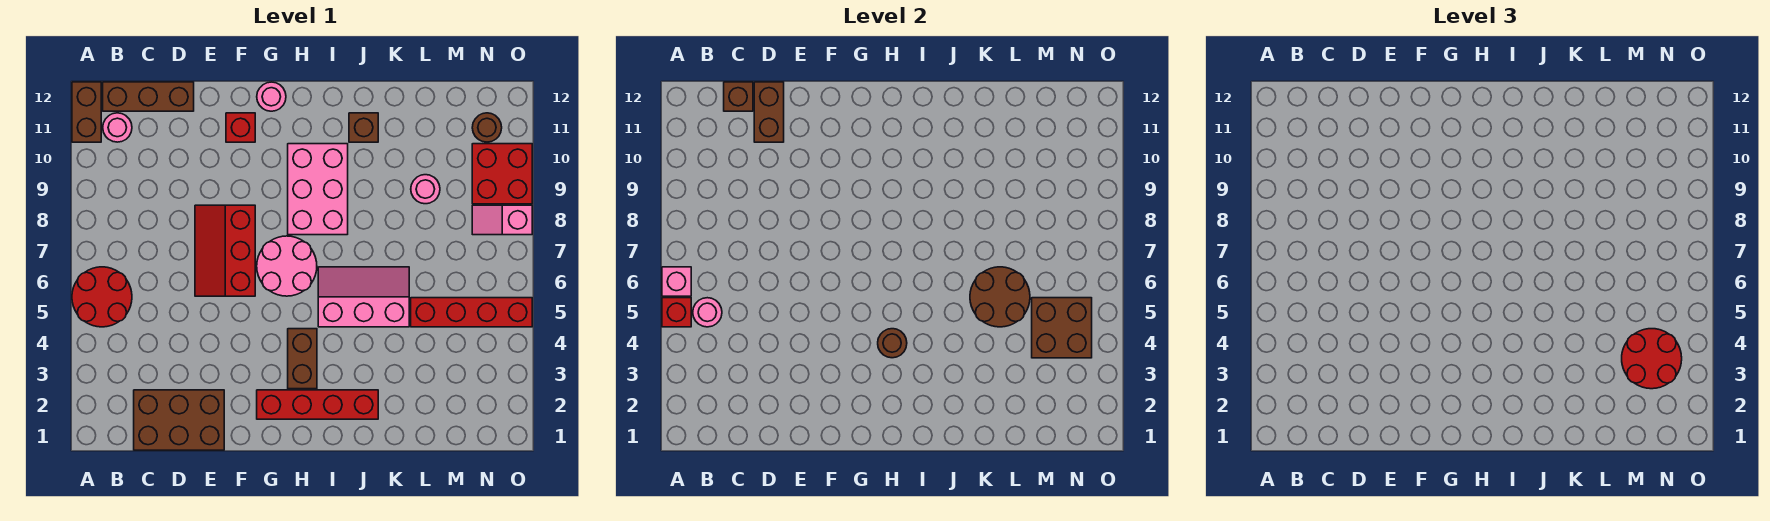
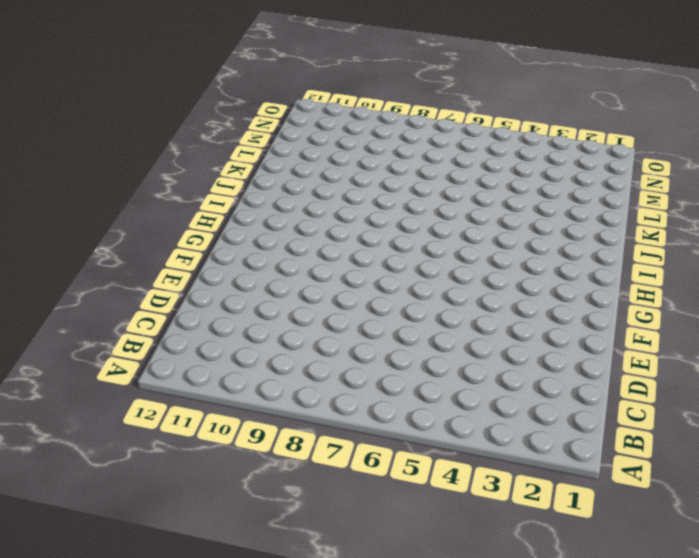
none -> red 2x2 round brick [72,267,132,327]
none -> brown 1x2 brick [72,82,101,142]
none -> pink 1x1 round brick [103,113,132,142]

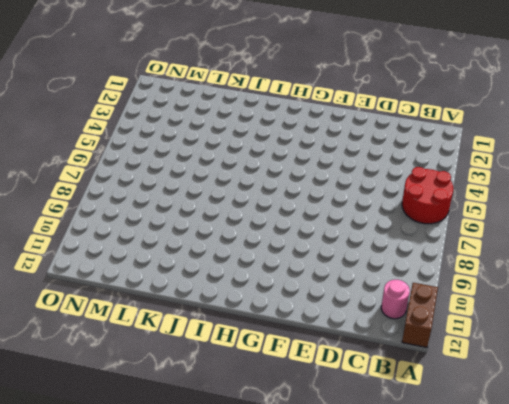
none -> brown 1x3 brick [103,82,194,111]
none -> brown 2x3 brick [134,390,224,450]
none -> red 2x3 slope [195,205,255,296]

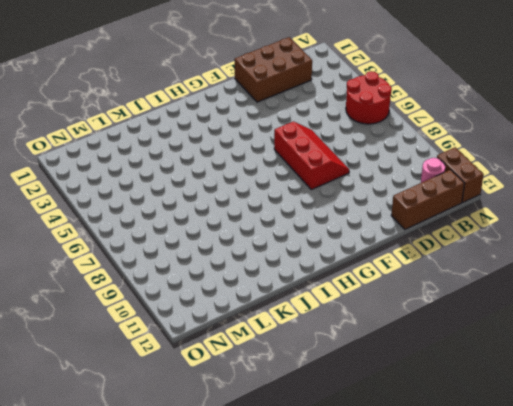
none -> red 1x1 brick [226,113,255,142]
none -> red 1x4 brick [257,390,378,419]
none -> pink 2x2 round brick [257,236,317,296]

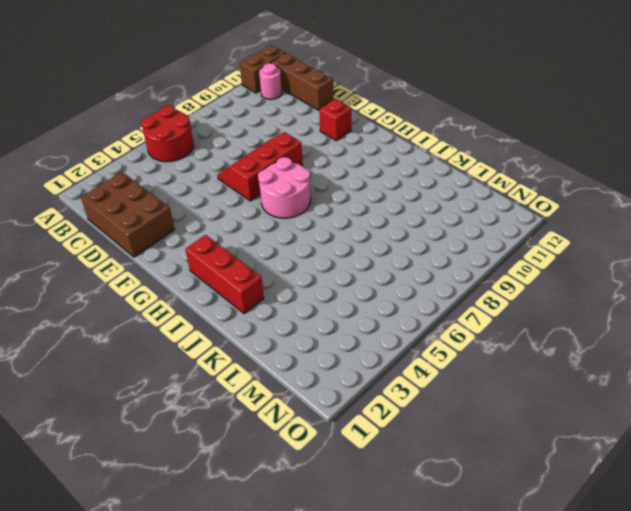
red 1x3 brick [185,235,264,314] -> red 1x4 brick [257,390,378,419]
none -> pink 1x1 round brick [257,82,286,111]
none -> brown 1x2 brick [288,329,317,389]
none -> pink 2x3 brick [288,144,348,235]

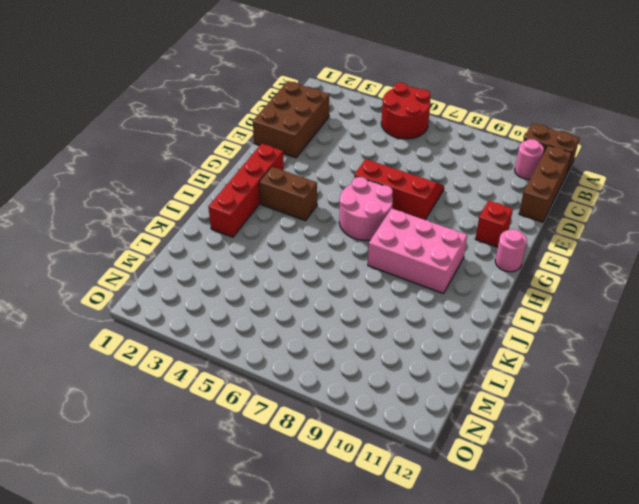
none -> pink 2x3 slope [318,267,409,327]
none -> brown 1x1 brick [349,113,378,142]
none -> red 1x4 brick [411,298,532,327]

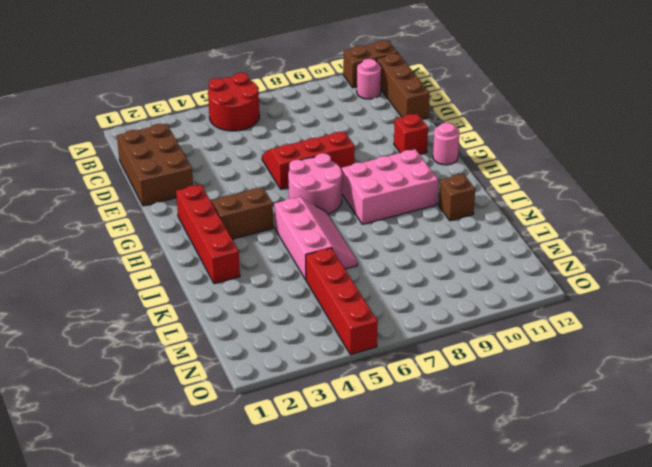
none -> pink 1x1 round brick [411,175,440,204]
none -> pink 1x2 slope [472,205,532,235]
none -> red 2x2 brick [472,144,532,204]

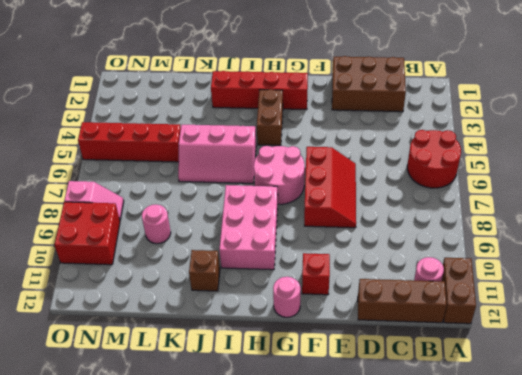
none -> brown 1x1 round brick [472,113,502,142]
none -> red 1x1 brick [662,298,691,327]
none -> pink 1x1 brick [662,267,691,296]

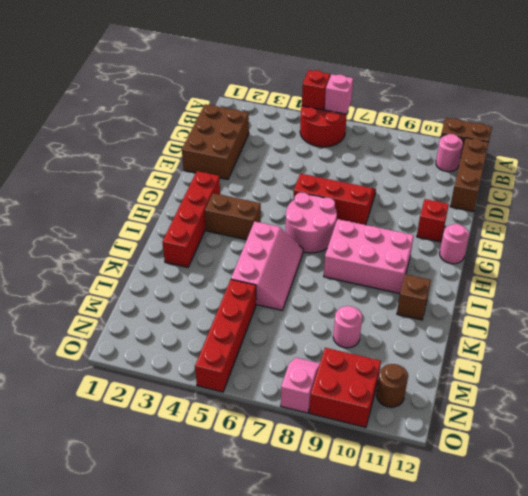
none -> pink 1x1 round brick [693,298,722,327]
none -> brown 1x1 brick [724,82,753,111]
none -> brown 1x2 brick [754,82,784,142]

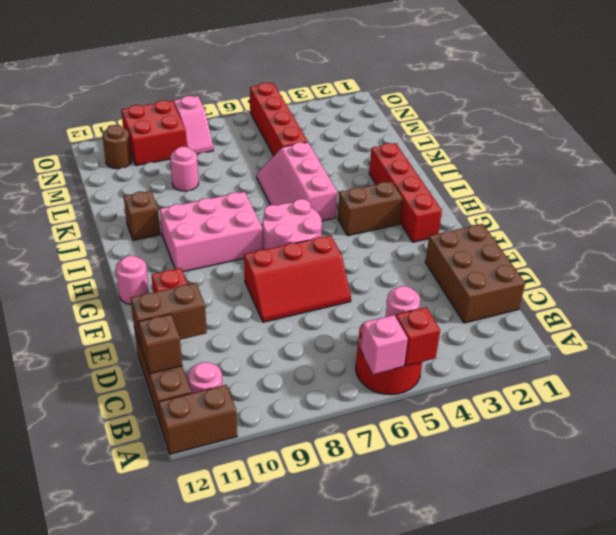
none -> brown 1x1 round brick [878,329,907,358]
none -> brown 2x2 round brick [970,267,1030,327]
none -> brown 2x2 brick [1032,298,1092,358]

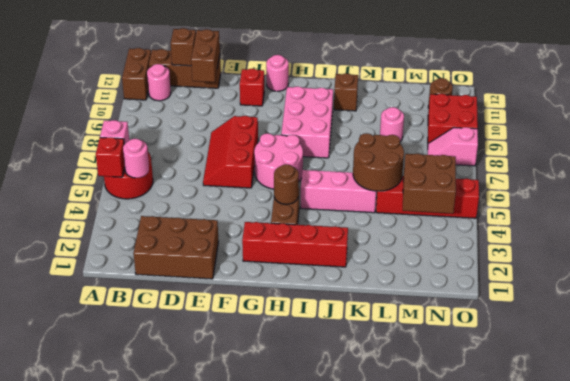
none -> red 2x2 round brick [1622,329,1682,389]

